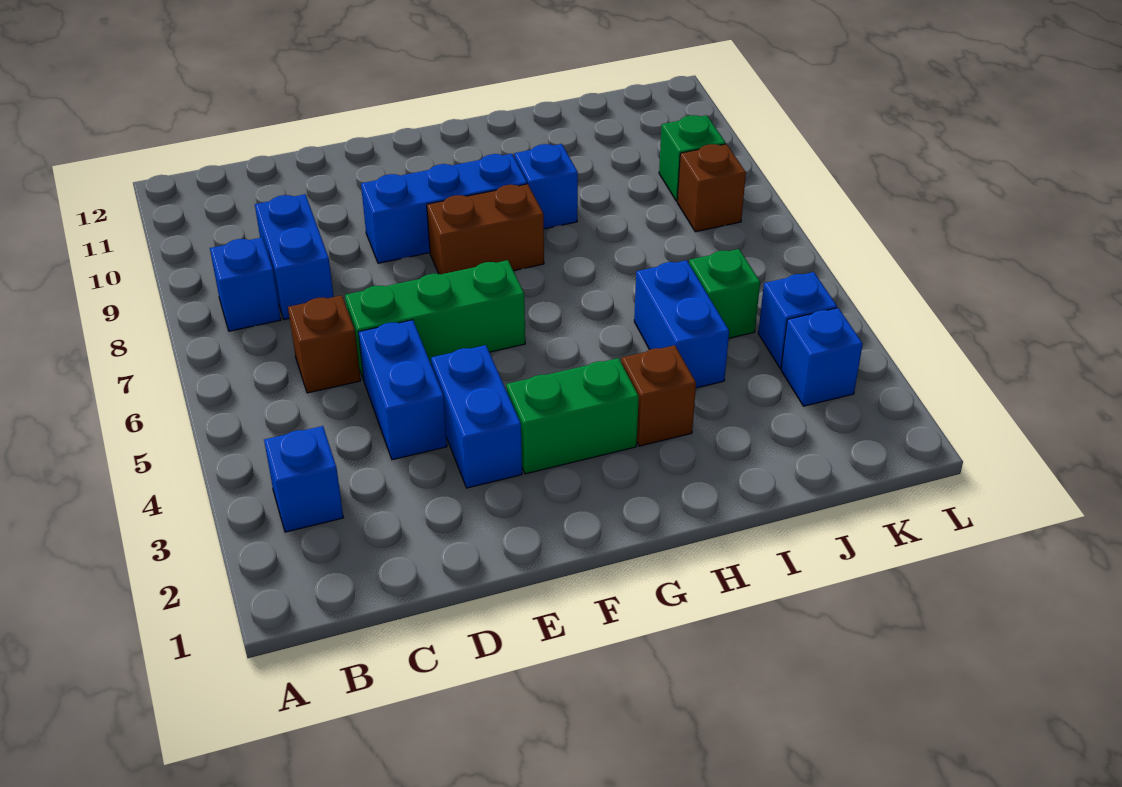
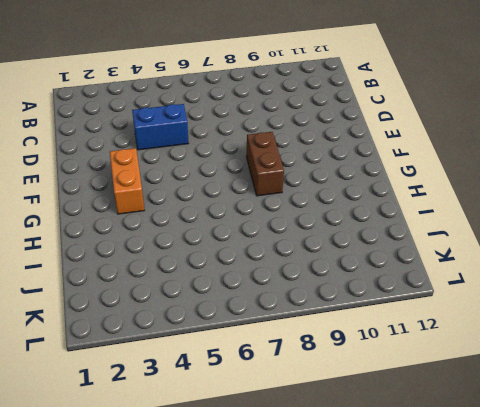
orange 1x2 brick [110,148,144,214] -> green 1x2 brick [506,358,639,474]
none -> blue 1x1 brick [264,426,343,532]
none -> blue 1x1 brick [210,238,281,331]
none -> brown 1x1 brick [288,295,361,393]

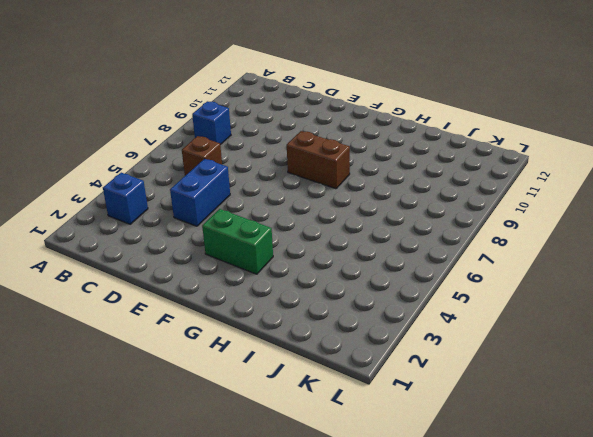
none -> blue 1x2 brick [255,194,334,320]
none -> green 1x3 brick [345,260,525,380]
none -> blue 1x2 brick [431,345,522,488]

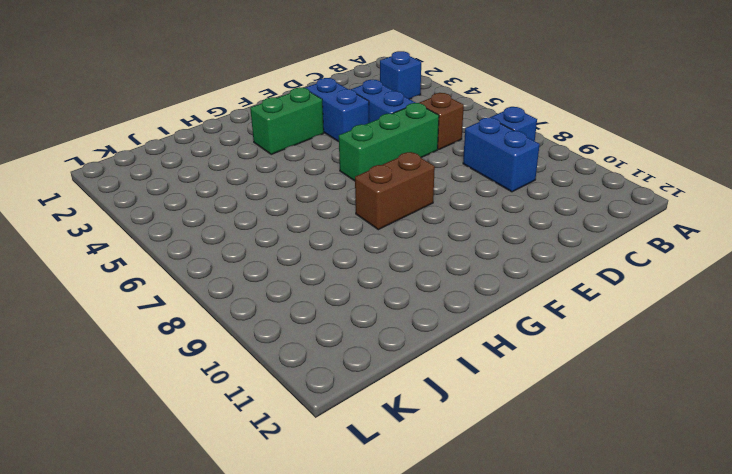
none -> blue 1x3 brick [361,154,527,263]
none -> brown 1x1 brick [621,345,696,446]
none -> blue 1x1 brick [514,144,578,229]

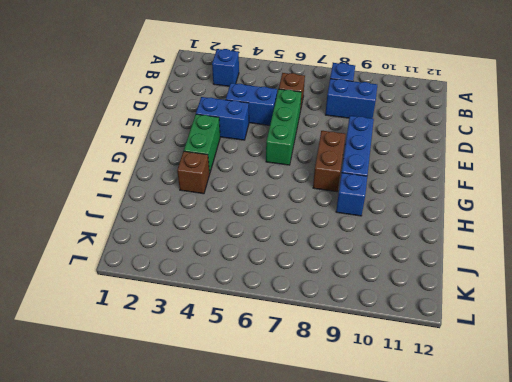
none -> blue 1x2 brick [634,260,729,388]
none -> green 1x1 brick [689,249,760,338]
none -> blue 1x1 brick [781,308,863,406]

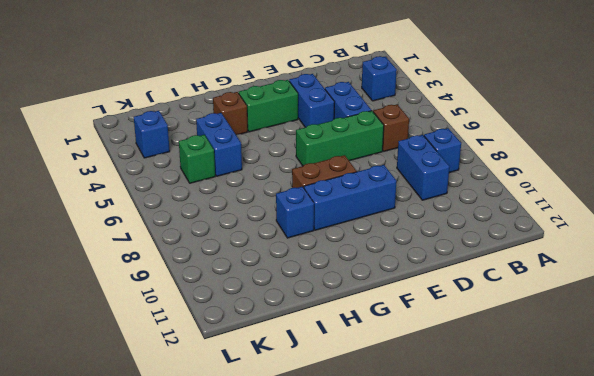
none -> blue 1x1 brick [758,272,837,368]
none -> brown 1x1 brick [677,144,746,232]
none -> green 1x1 brick [659,115,726,201]

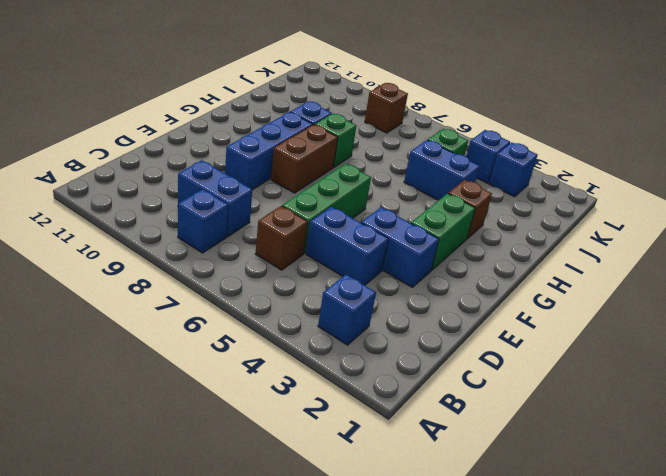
green 1x1 brick [315,114,356,167] -> green 1x1 brick moved to [659,115,726,201]

